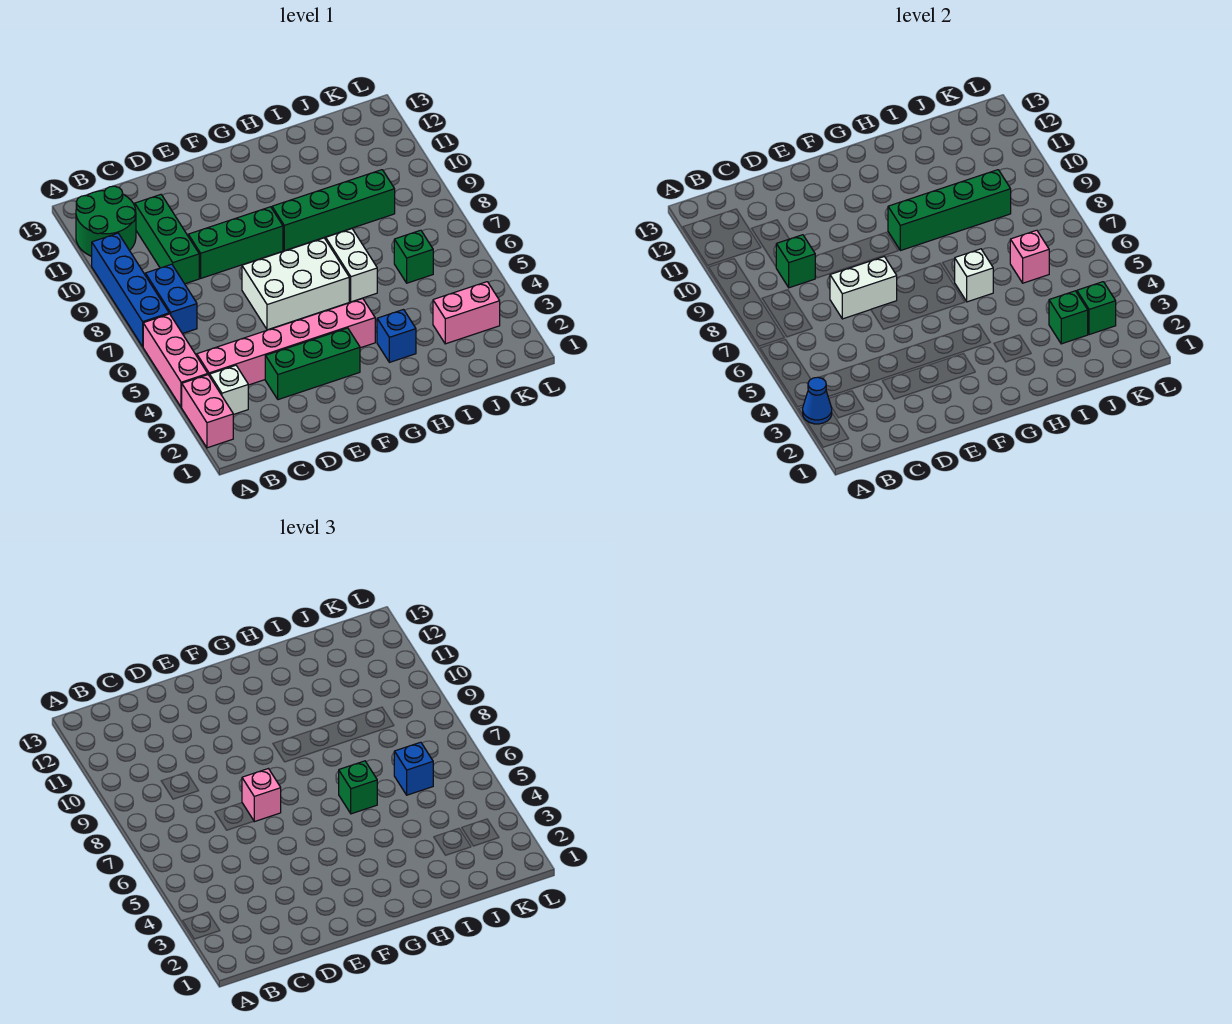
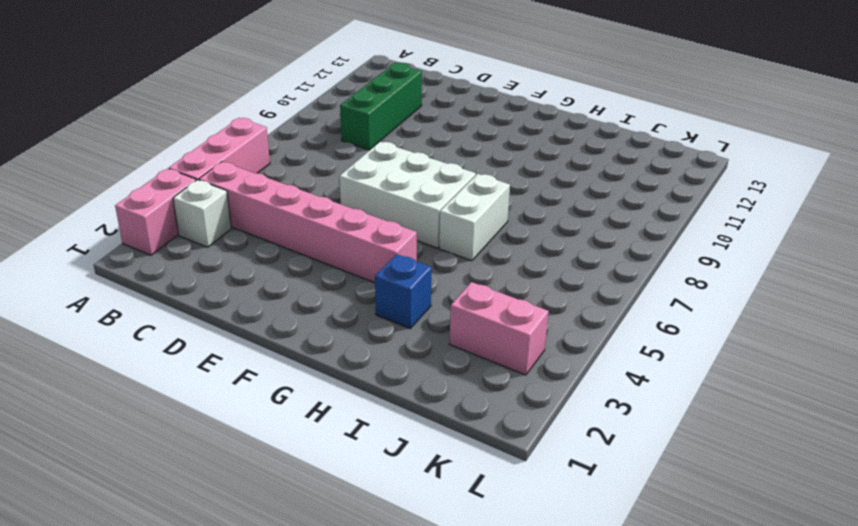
none -> blue 1x4 brick [92,233,169,347]
none -> green 2x2 round brick [76,186,136,256]
none -> blue 1x2 brick [145,264,197,334]

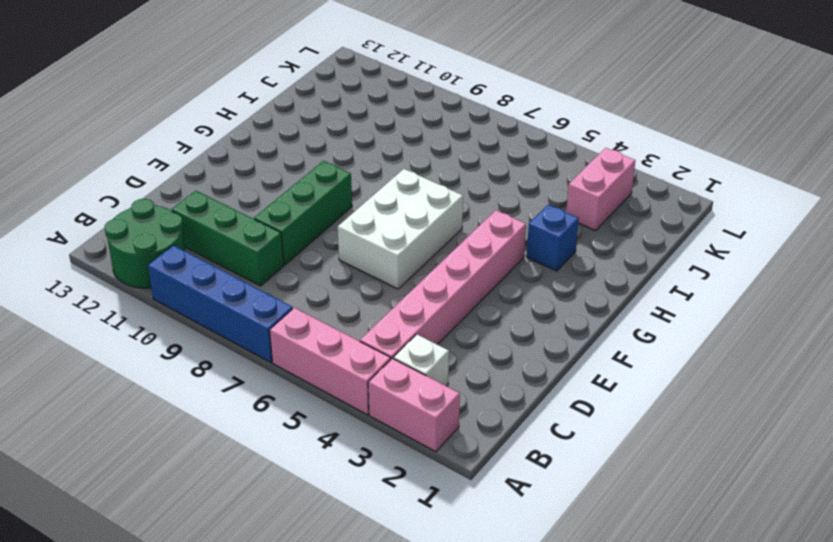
none -> blue 1x2 brick [145,264,197,334]
none -> green 1x3 brick [265,328,360,400]
none -> green 1x4 brick [272,170,395,251]

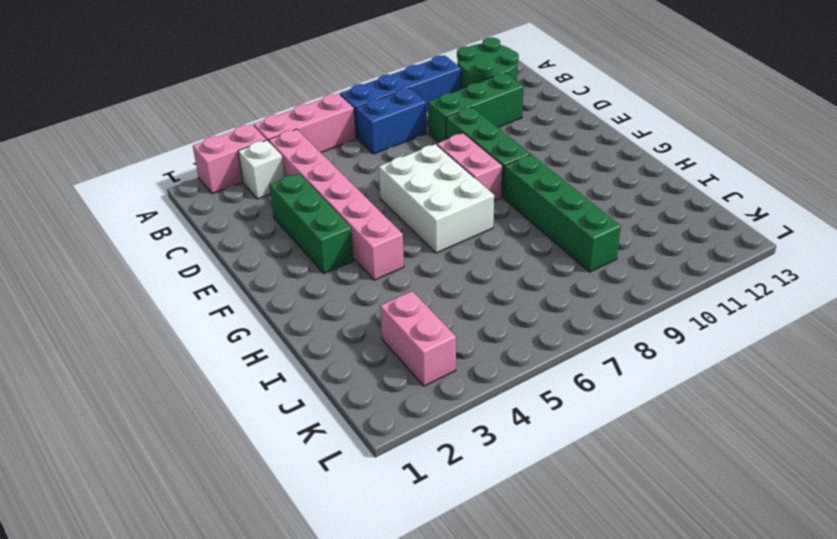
pink 1x2 brick [437,133,502,201] -> none
none -> blue 1x1 brick [377,310,416,362]
none -> white 1x2 brick [326,229,377,302]
none -> green 1x1 brick [394,230,433,283]

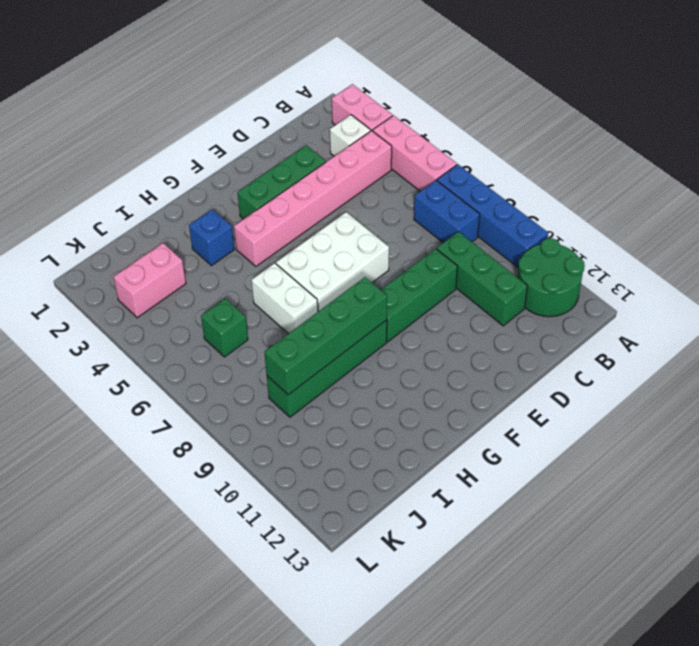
none -> blue 1x1 cone [803,377,832,424]
none -> green 1x1 brick [776,235,815,288]
none -> white 1x2 brick [830,257,897,319]

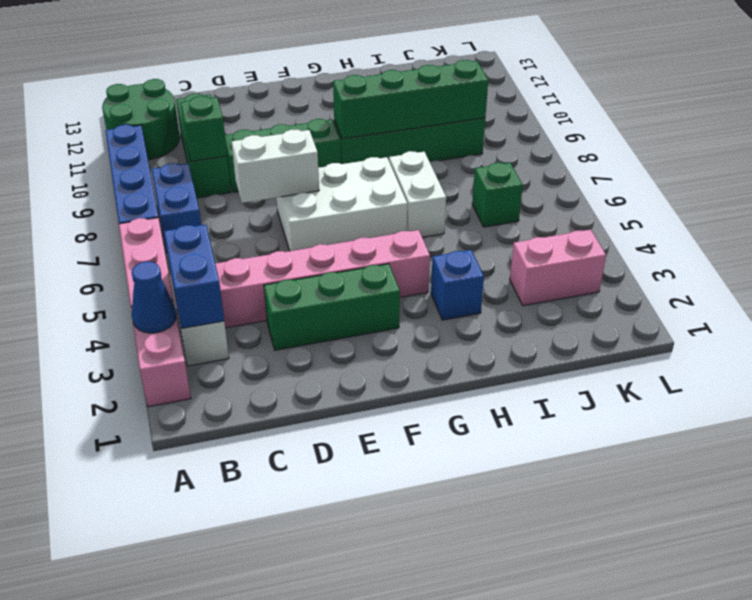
blue 1x2 brick [164,224,224,328] -> none
none -> white 1x1 brick [954,249,993,302]
none -> green 1x1 brick [1049,291,1088,344]
none -> pink 1x1 brick [1010,230,1049,283]

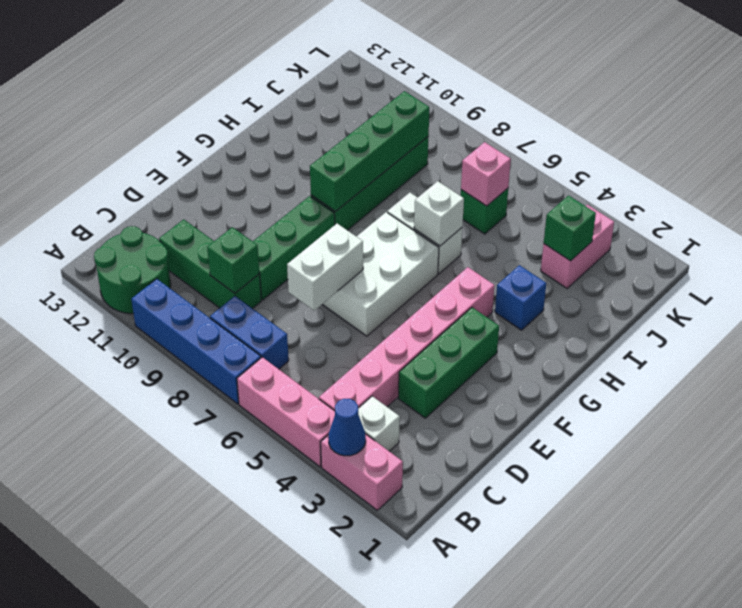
none -> green 1x1 brick [1077,282,1116,335]
none -> pink 1x1 brick [242,769,281,822]
none -> green 1x1 brick [339,761,377,814]

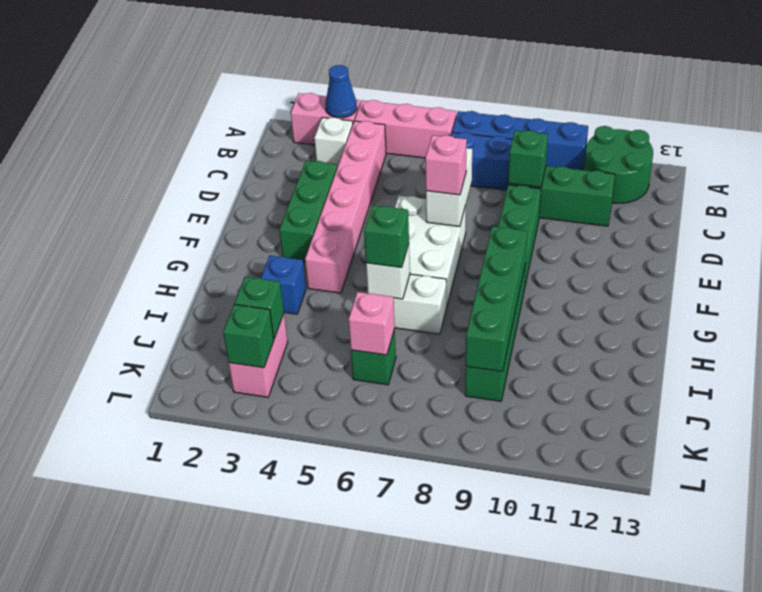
none -> blue 1x1 brick [394,742,433,795]

